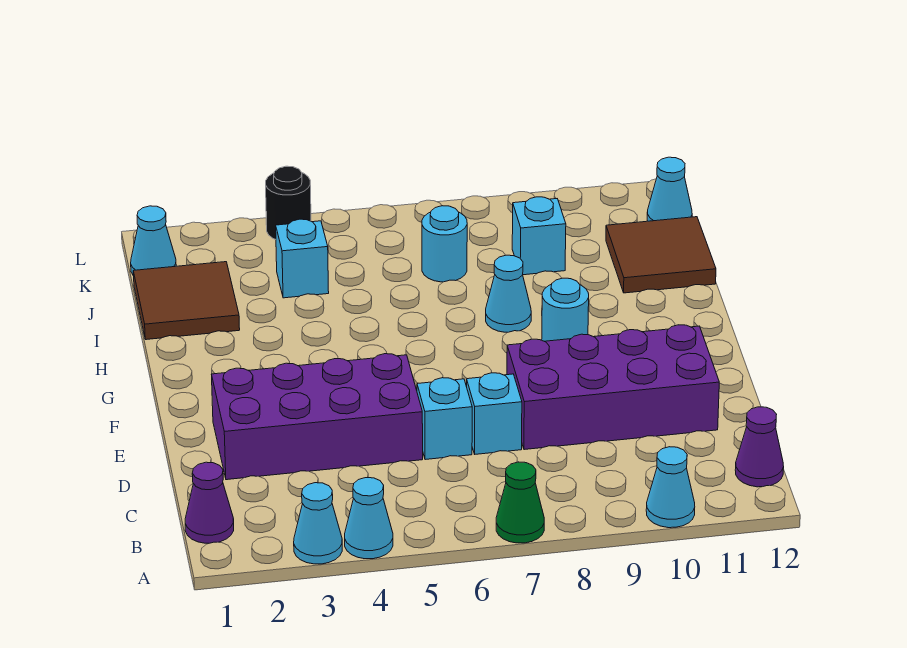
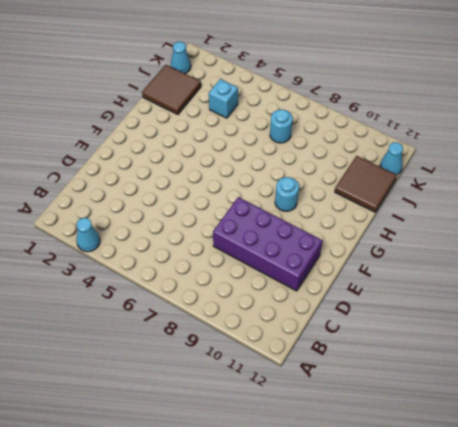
none -> cyan 1x1 cone [345,478,393,559]
none -> green 1x1 cone [496,462,544,543]
none -> cyan 1x1 cone [646,447,695,528]

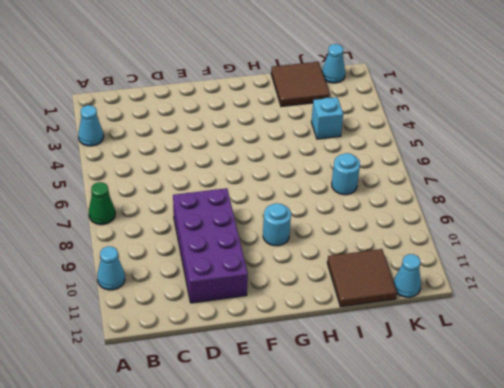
none -> cyan 1x1 cone [345,478,393,559]
none -> purple 1x1 cone [185,462,234,543]
none -> purple 1x1 cone [735,407,784,487]

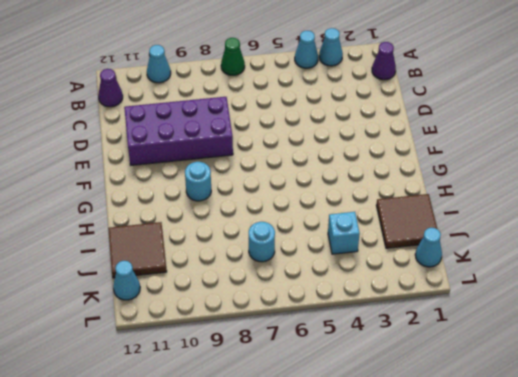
none -> purple 2x4 brick [211,353,423,480]
none -> cyan 1x1 brick [417,378,472,460]
none -> cyan 1x1 brick [467,373,522,454]

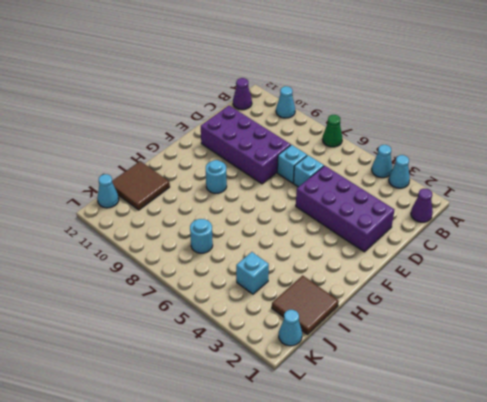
none -> cyan 1x1 cone [486,255,531,332]
none -> cyan 1x1 brick [512,197,566,275]
none -> black 1x1 round brick [266,166,311,239]

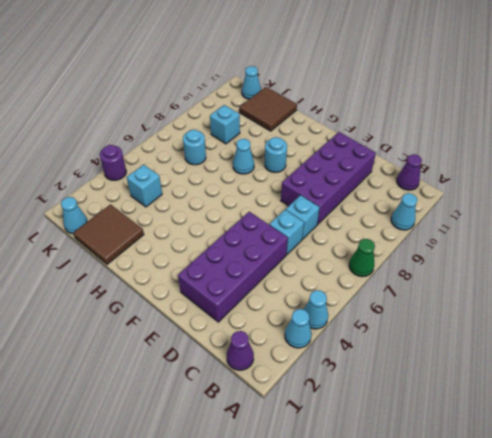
purple 1x1 round brick [100,145,126,180] -> black 1x1 round brick [266,166,311,239]

